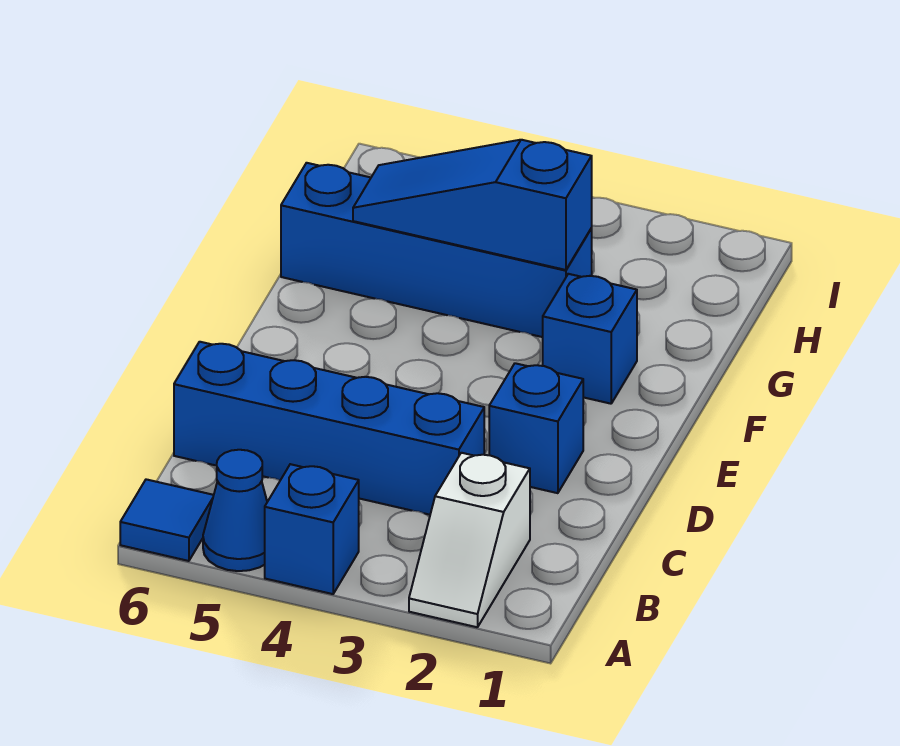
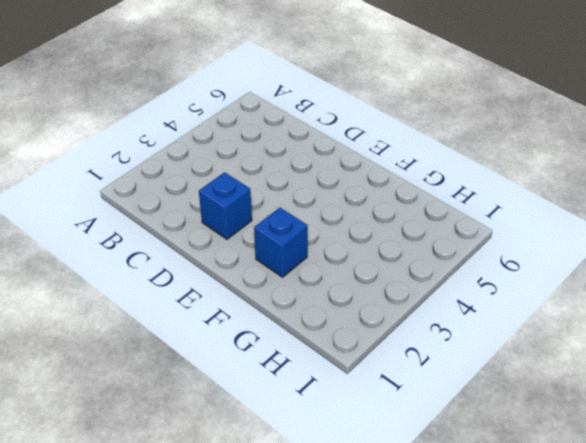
none -> white 1x2 slope [409,453,530,627]
none -> blue 1x1 brick [265,464,359,594]

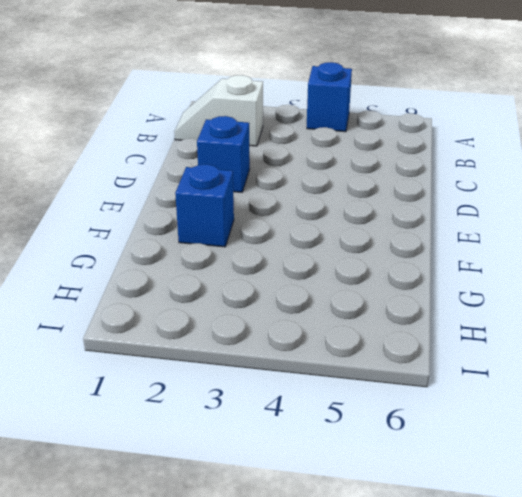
white 1x2 slope [174,75,263,146] -> white 1x2 slope turned to [409,453,530,627]
none -> blue 1x1 cone [203,450,267,571]
none -> blue 1x1 tile [120,479,214,561]

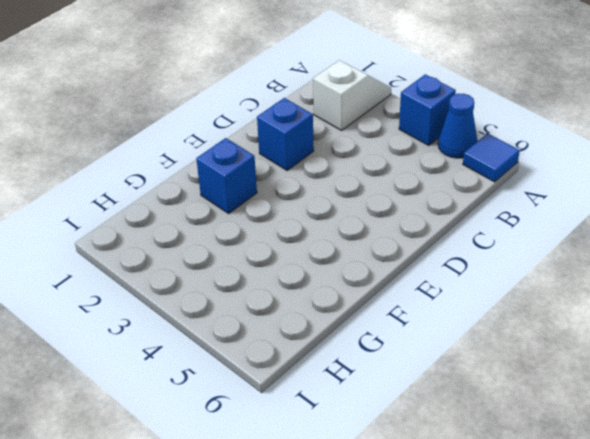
none -> blue 1x4 brick [174,342,484,515]
none -> blue 1x4 brick [281,163,592,337]

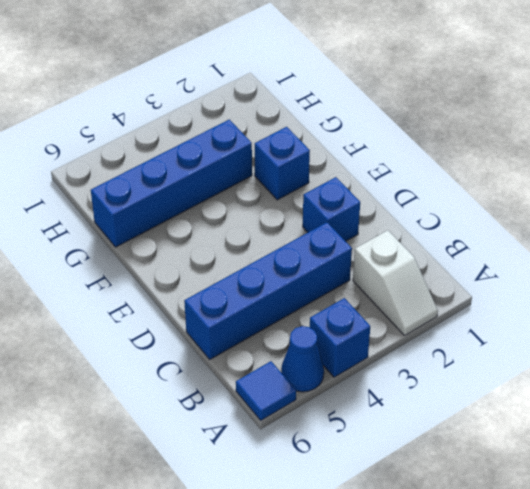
none -> blue 1x3 slope [353,140,592,270]

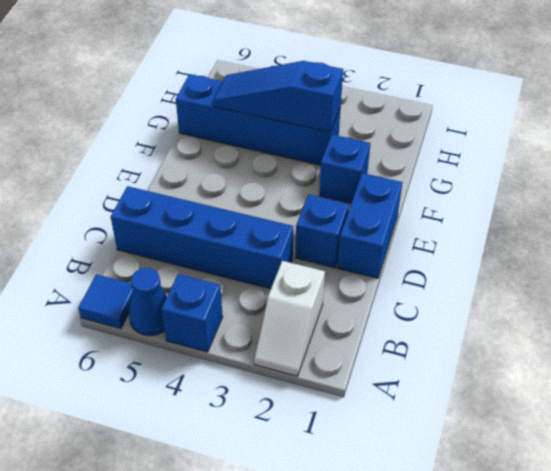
blue 1x2 brick [338,173,402,278] -> none

